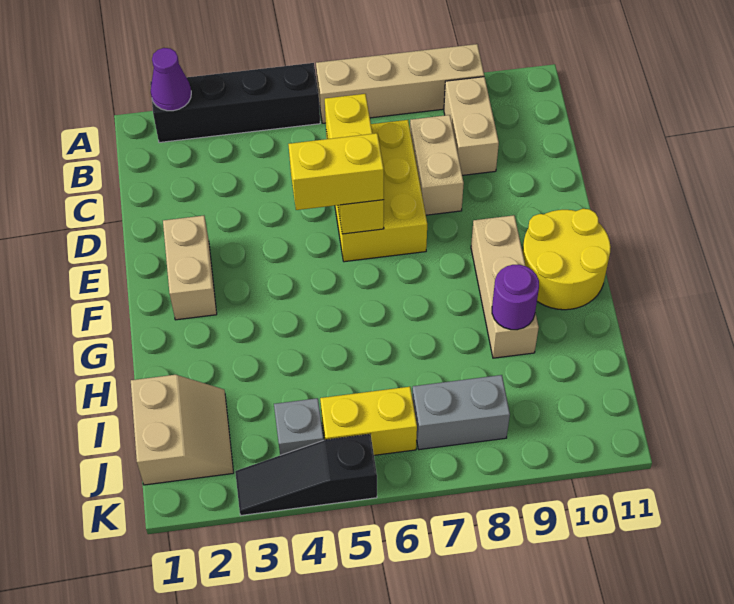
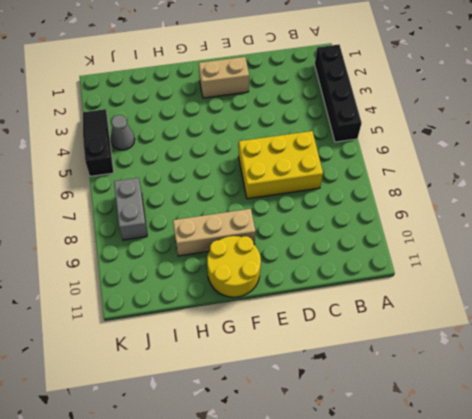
grey 1x1 cone [111,115,135,150] -> grey 1x1 brick [274,398,324,455]
none -> tan 1x4 brick [316,44,484,123]
none -> tan 1x2 brick [444,77,499,175]
none -> tan 1x2 brick [410,115,464,215]

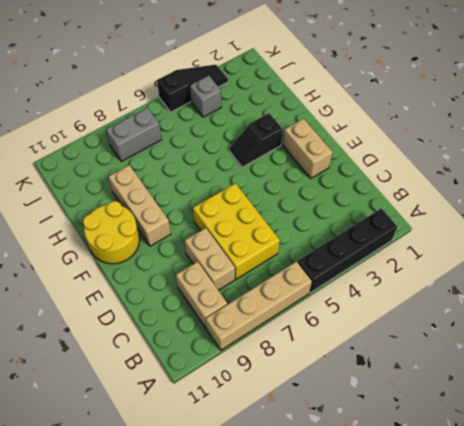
black 1x2 slope [230,113,283,167] -> none
none -> tan 2x2 slope [131,375,234,485]
none -> yellow 1x2 brick [320,387,417,455]
none -> purple 1x1 cone [151,48,191,111]

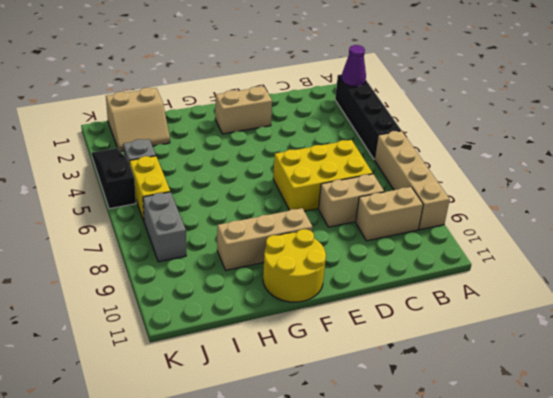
none -> yellow 1x3 brick [325,94,384,234]
none -> purple 1x1 round brick [492,265,539,330]
none -> yellow 1x2 brick [288,133,384,210]

